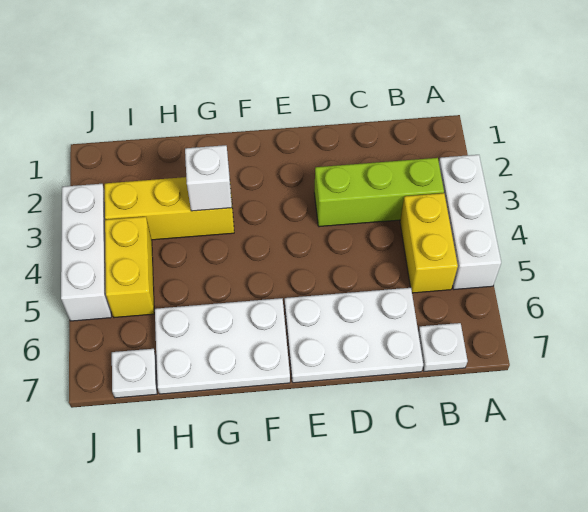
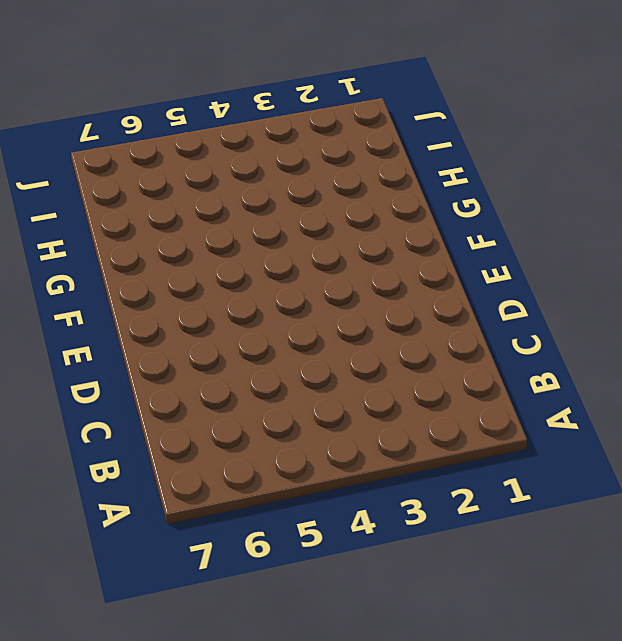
none -> white 1x3 brick [439,155,501,290]
none -> lime 1x3 brick [314,158,444,227]

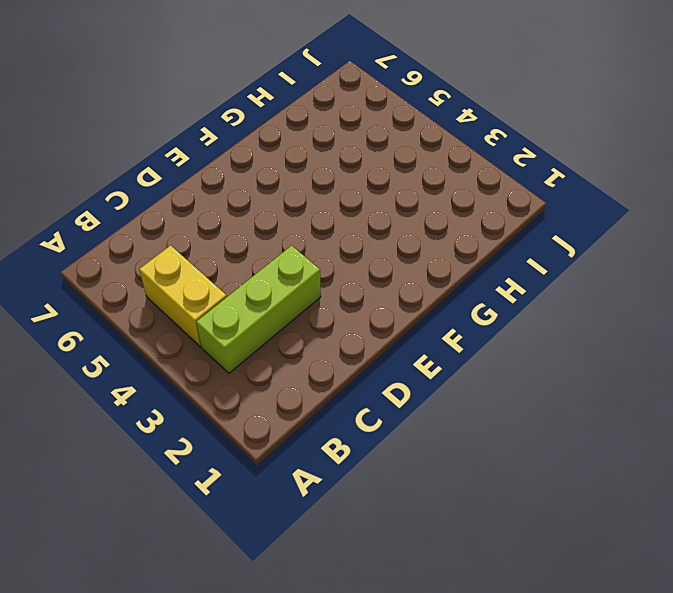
none -> white 1x3 brick [439,155,501,290]
none -> white 1x1 plate [418,323,468,371]

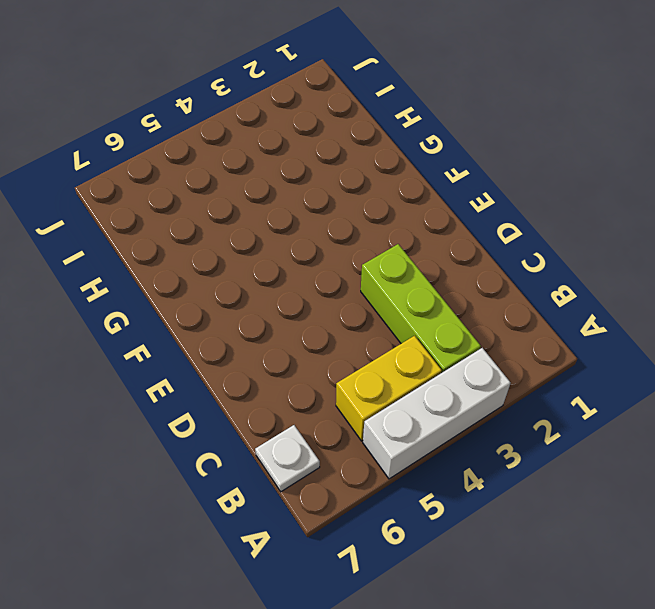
none -> white 2x3 plate [285,288,423,383]
none -> white 2x3 plate [155,298,290,394]

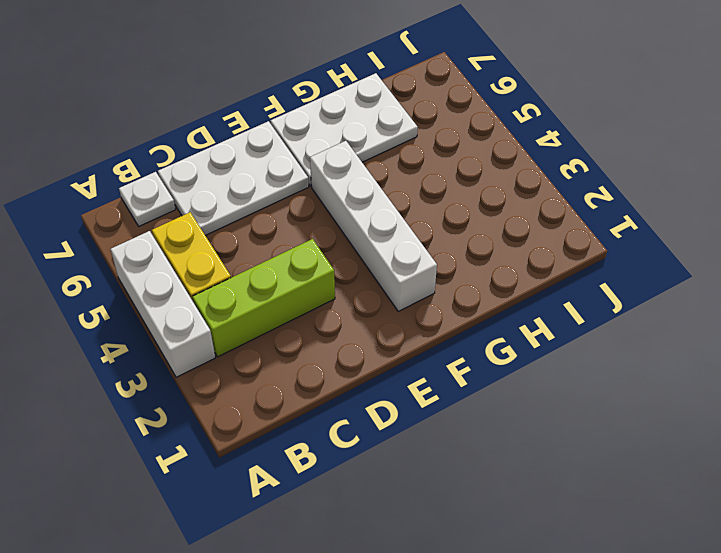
white 1x4 brick [310,141,437,311] -> none
none -> yellow 1x3 brick [105,177,234,240]
none -> yellow 1x2 brick [105,217,154,318]

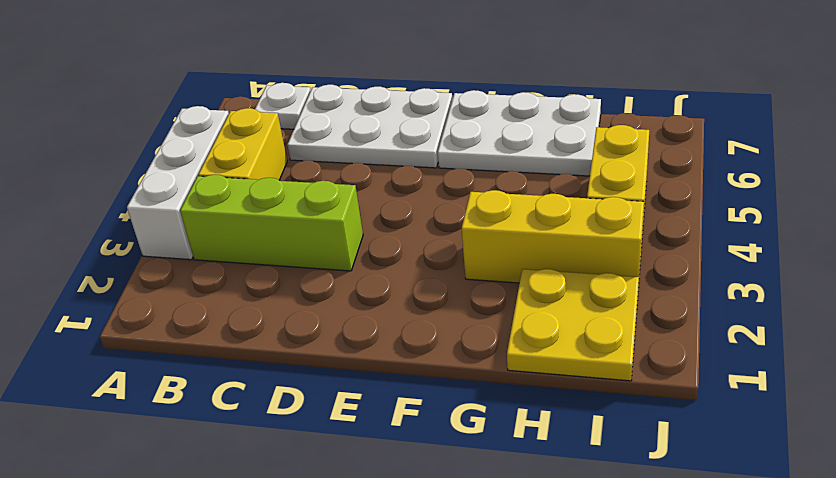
yellow 2x2 plate [507,269,639,381] -> none
none -> white 1x1 plate [112,349,157,398]
none -> white 1x3 brick [61,184,111,321]

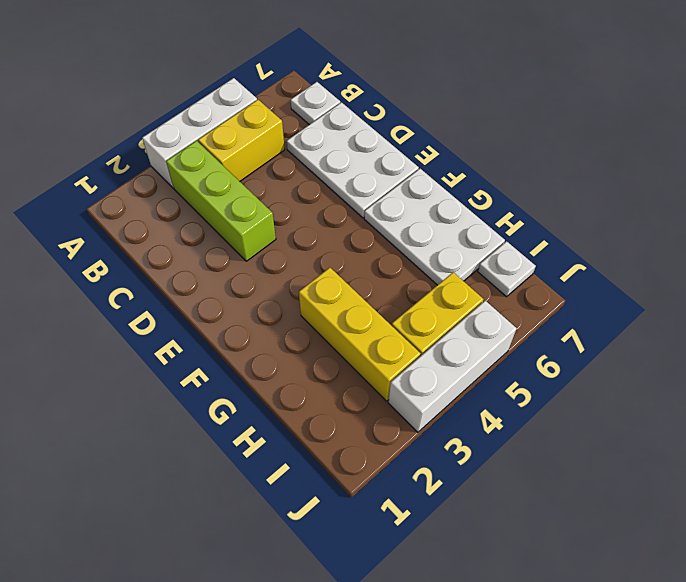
none -> white 1x1 brick [185,145,232,211]

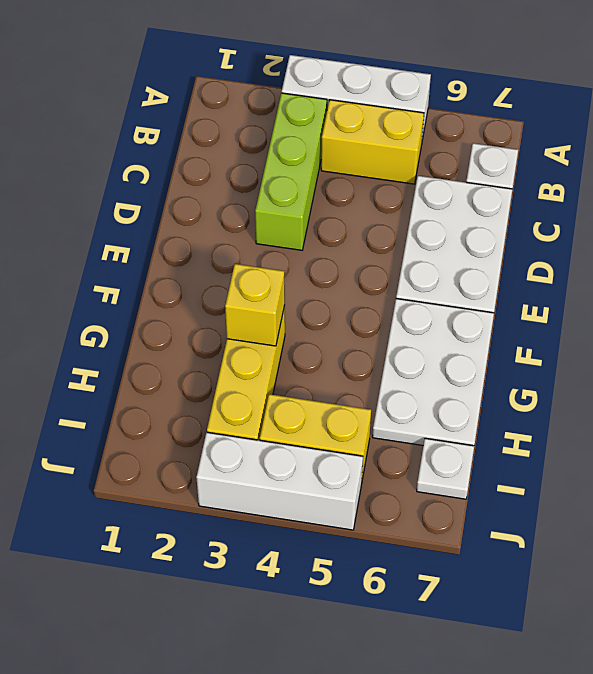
yellow 1x1 brick [225,264,285,346] -> white 1x1 brick [185,145,232,211]

